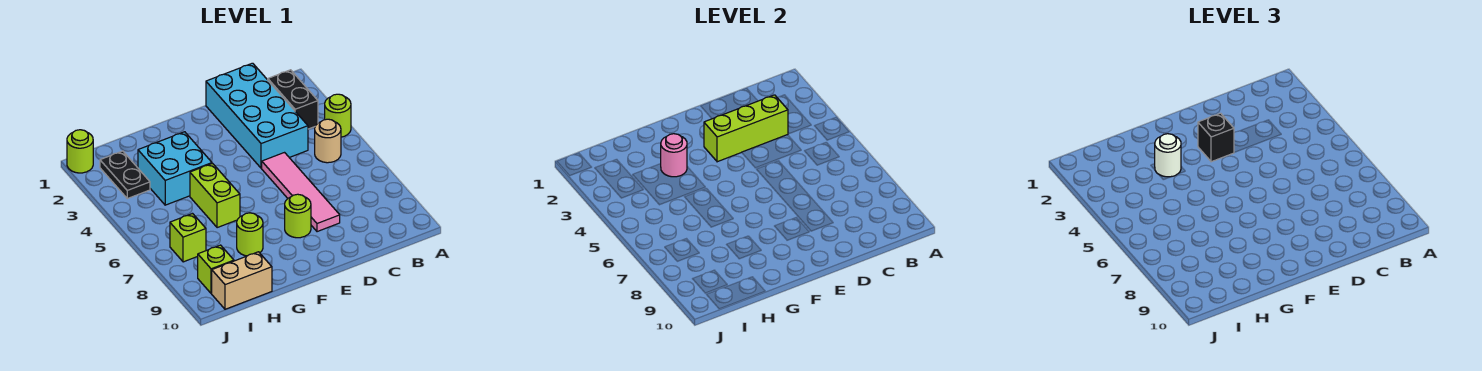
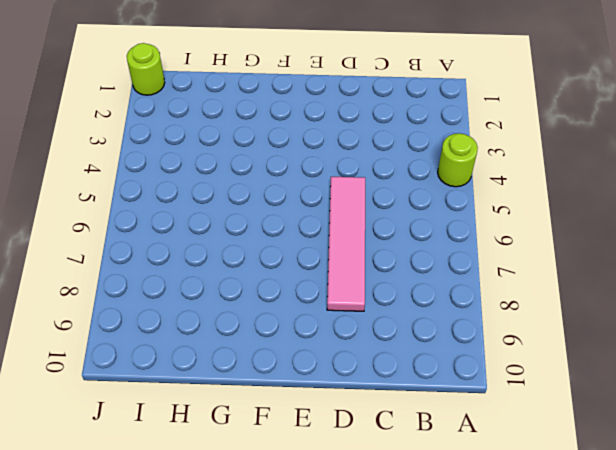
none -> black 1x2 brick [268,70,318,129]
none -> tan 1x1 round brick [315,119,341,163]
none -> cyan 2x4 brick [206,63,308,168]

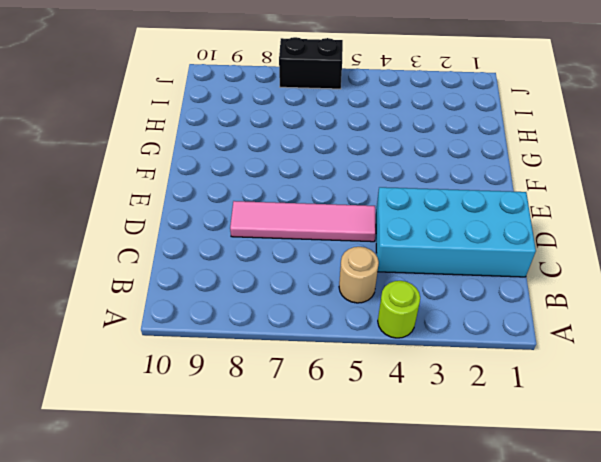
black 1x2 brick [279,37,343,89] -> black 1x2 brick moved to [268,70,318,129]
none -> lime 1x1 round brick [285,194,311,238]
none -> cyan 2x2 brick [138,132,212,205]
none -> lime 1x2 brick [190,164,240,228]

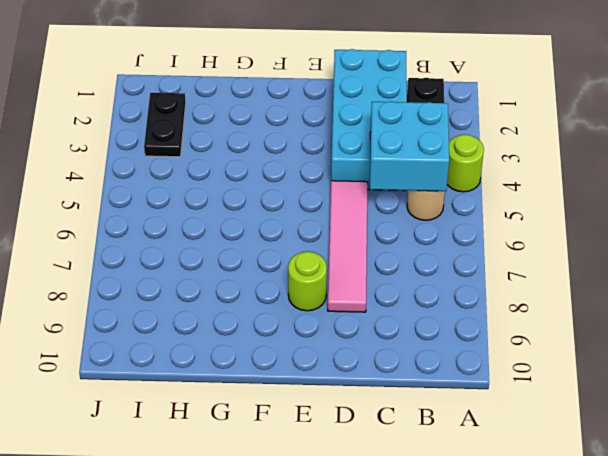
cyan 2x2 brick [370,101,449,191] -> cyan 2x2 brick moved to [138,132,212,205]
none -> lime 1x2 brick [190,164,240,228]
none -> lime 1x1 round brick [237,213,263,256]
none -> tan 1x2 brick [212,252,272,309]

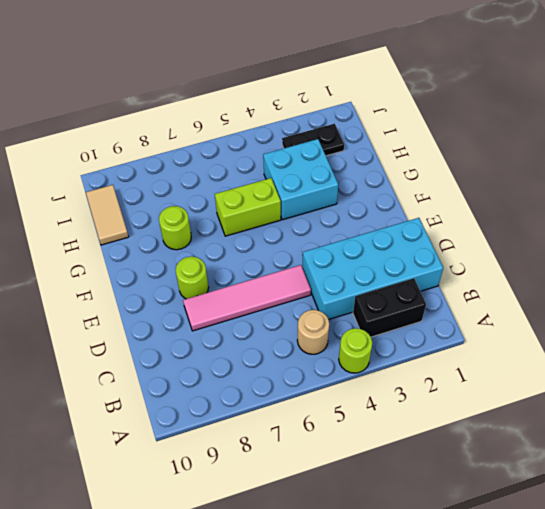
tan 1x2 tile [86,185,129,245] -> tan 1x2 brick [212,252,272,309]
none -> lime 1x1 brick [170,214,206,262]
none -> lime 1x1 brick [198,245,234,294]
none -> lime 1x1 round brick [67,130,93,173]

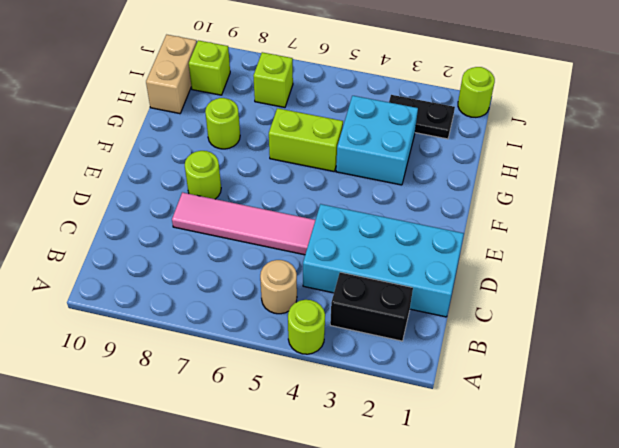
none -> lime 1x3 brick [704,95,788,162]
none -> pink 1x1 round brick [661,134,687,177]
none -> black 1x1 brick [1198,113,1234,162]

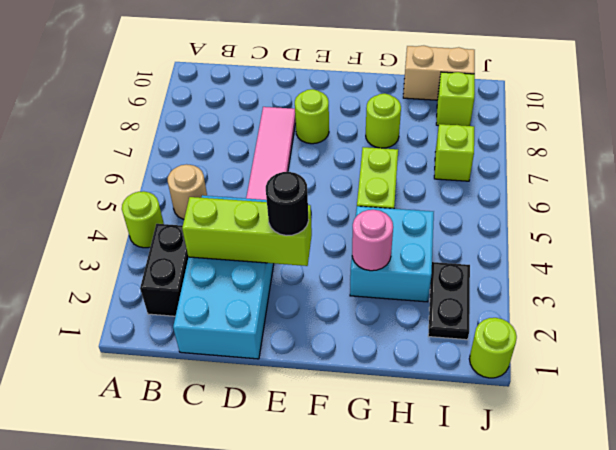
black 1x1 round brick [266,172,309,236] -> black 1x1 brick [1198,113,1234,162]
none -> white 1x1 round brick [1155,134,1181,177]

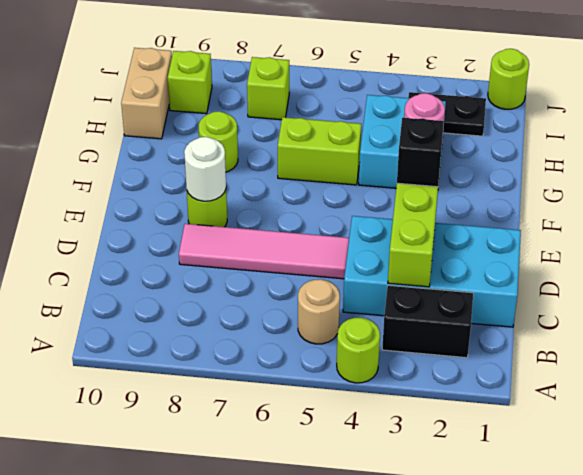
white 1x1 round brick [184,137,226,201] -> white 1x1 round brick moved to [1155,134,1181,177]

